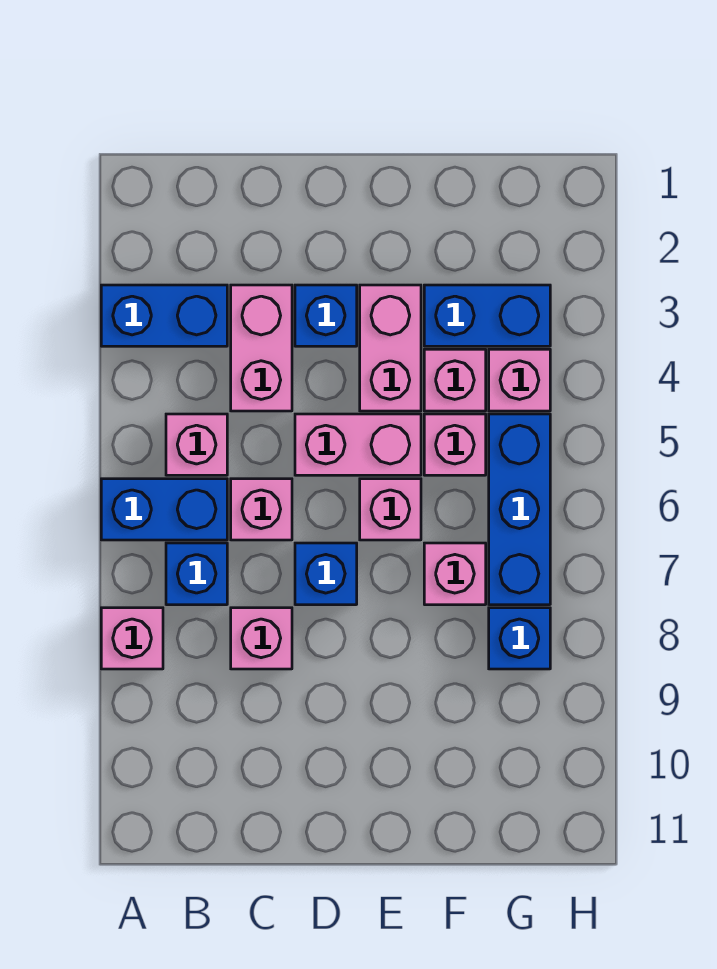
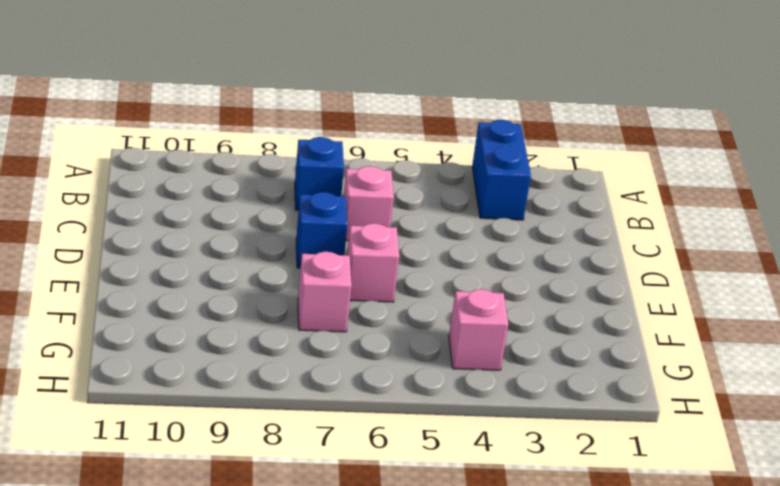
none -> blue 1x2 brick [101,479,227,540]
none -> pink 1x1 brick [101,608,163,669]
none -> pink 1x1 brick [166,414,227,475]

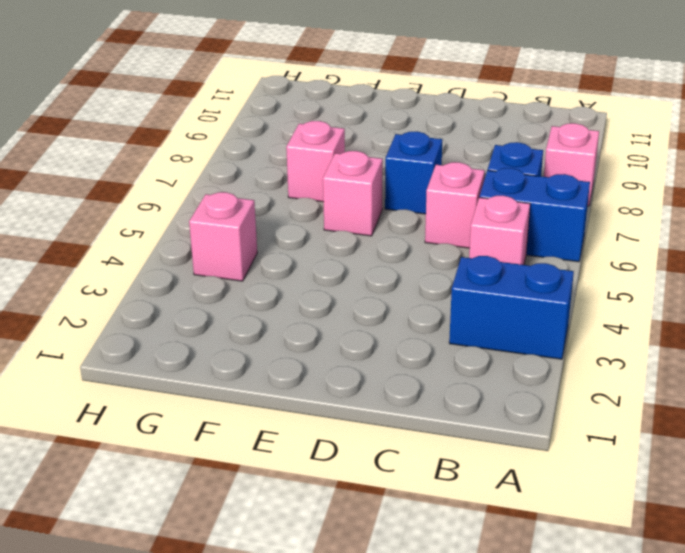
none -> pink 1x2 brick [231,285,292,411]
none -> pink 1x1 brick [231,608,292,669]
none -> blue 1x1 brick [295,285,357,346]

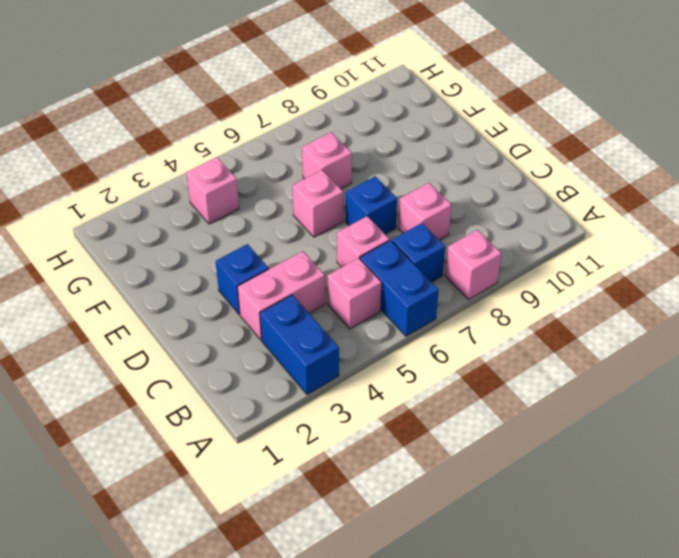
none -> pink 1x2 brick [295,414,421,475]
none -> pink 1x2 brick [360,285,421,411]
none -> blue 1x2 brick [424,285,550,346]

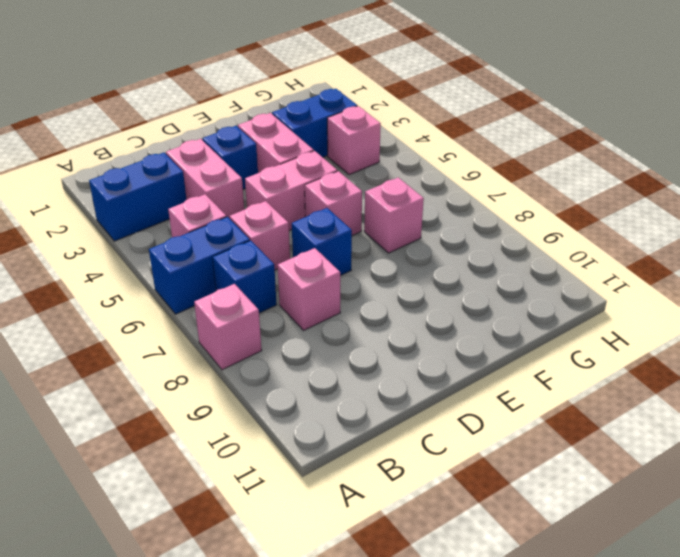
none -> pink 1x1 brick [424,349,486,411]
none -> pink 1x1 brick [424,414,486,475]
none -> blue 1x3 brick [489,414,550,605]

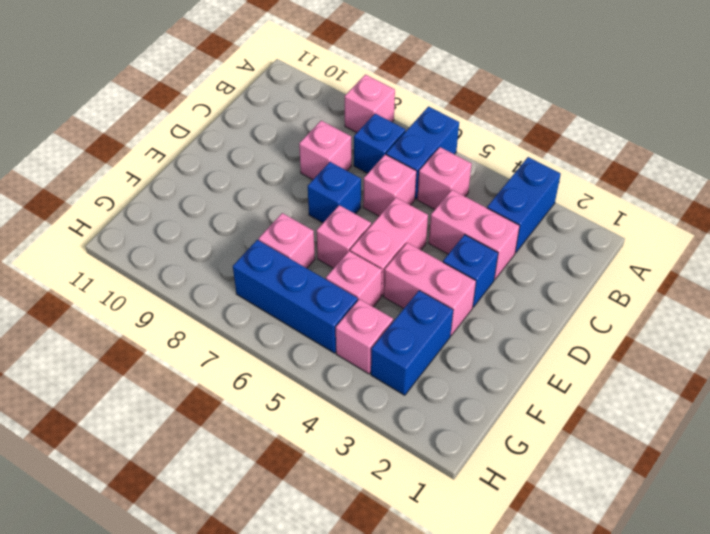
none -> pink 1x1 brick [424,349,486,411]
none -> blue 1x1 brick [489,608,550,669]

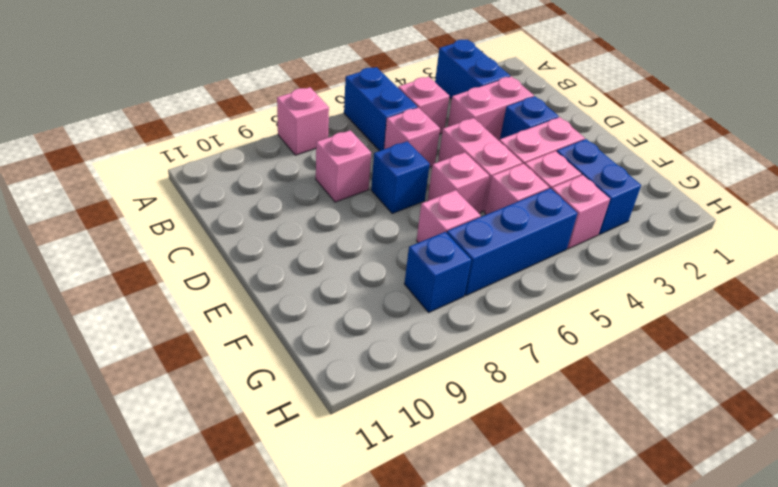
none -> blue 1x1 brick [166,543,227,605]

